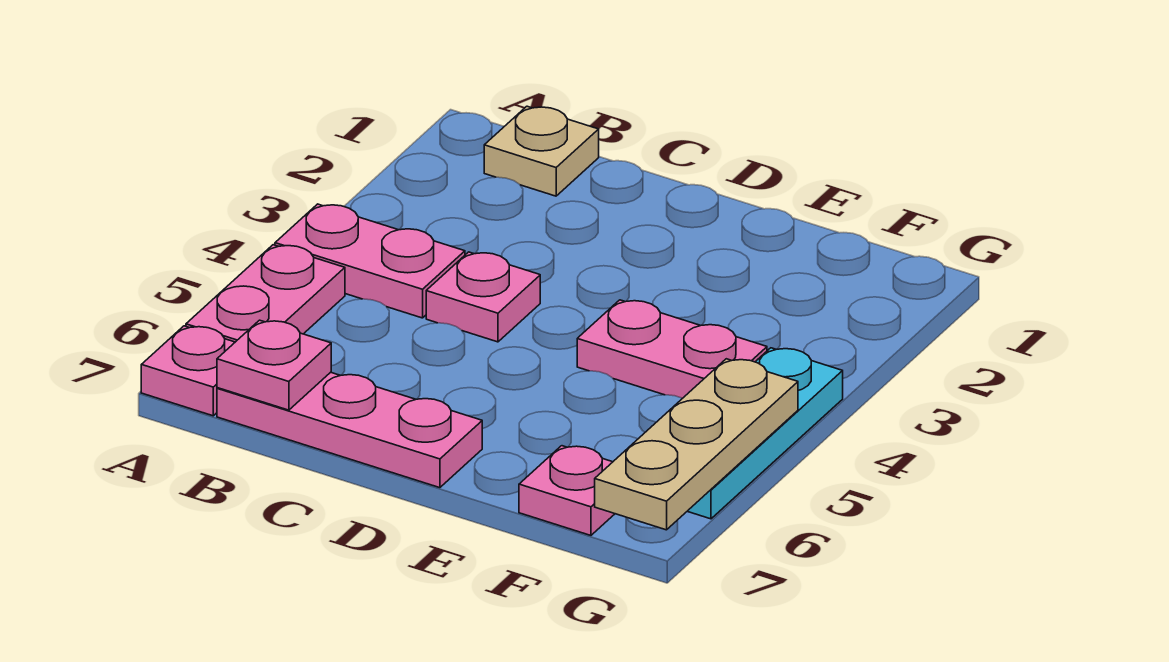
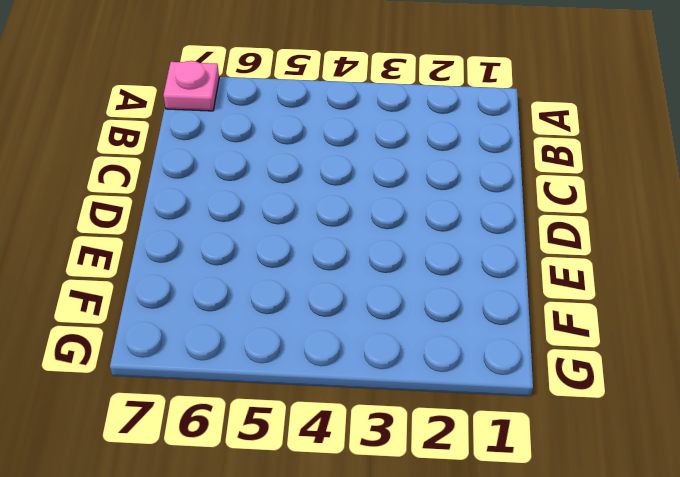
none -> pink 1x2 plate [275,204,465,318]
none -> pink 1x2 plate [186,245,345,342]

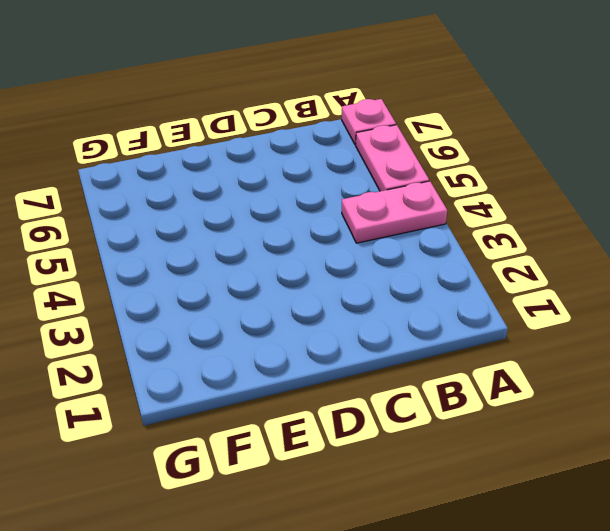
none -> tan 1x1 plate [484,106,599,196]
none -> pink 1x3 plate [217,372,482,488]

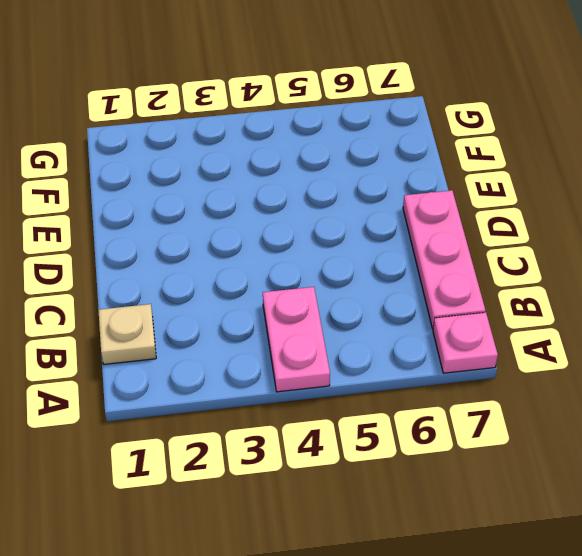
none -> pink 1x2 plate [186,245,345,342]
none -> pink 1x1 plate [426,252,540,342]

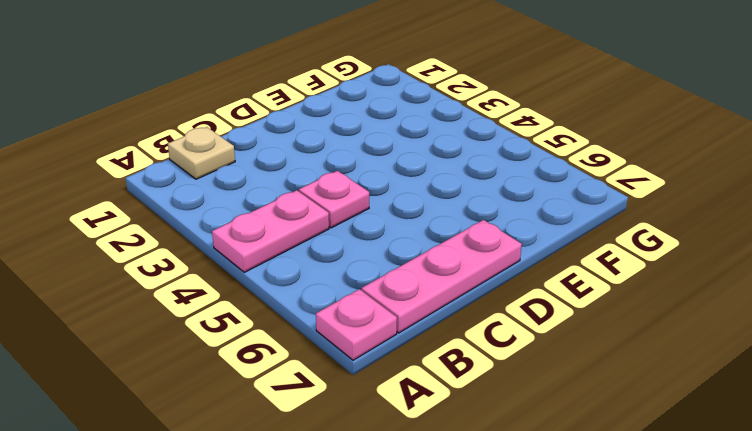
none -> pink 1x2 plate [186,245,345,342]
none -> pink 1x2 plate [577,300,767,398]

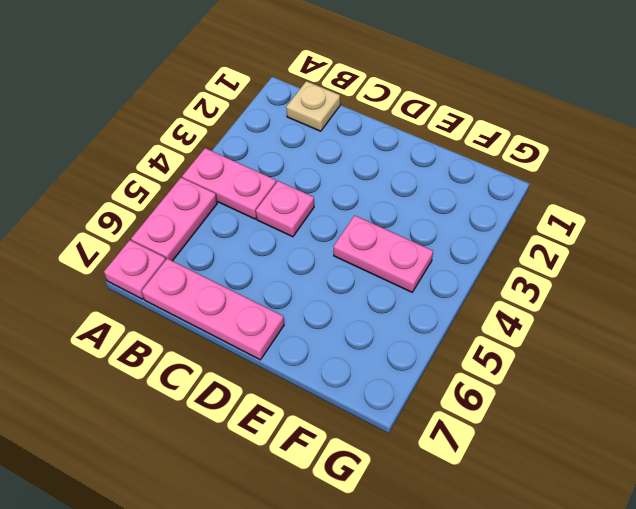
none -> pink 1x1 plate [519,446,614,535]
none -> cyan 1x3 plate [687,348,843,519]

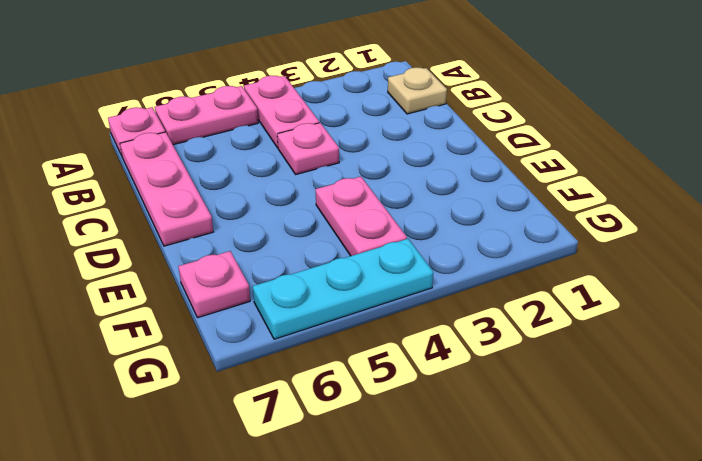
none -> pink 1x1 plate [217,320,331,410]
none -> tan 1x3 plate [595,359,798,530]

